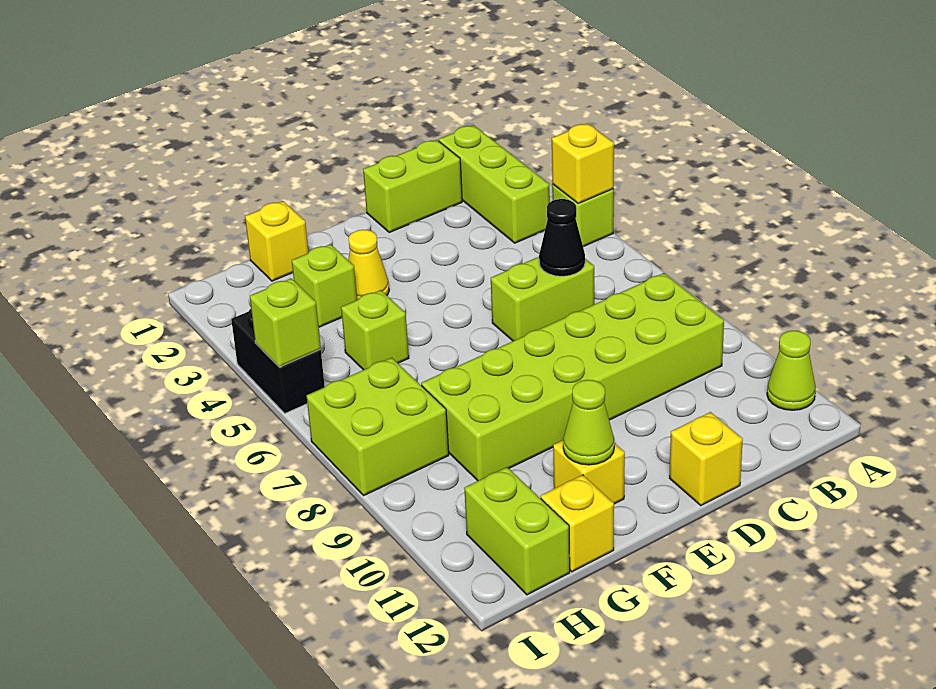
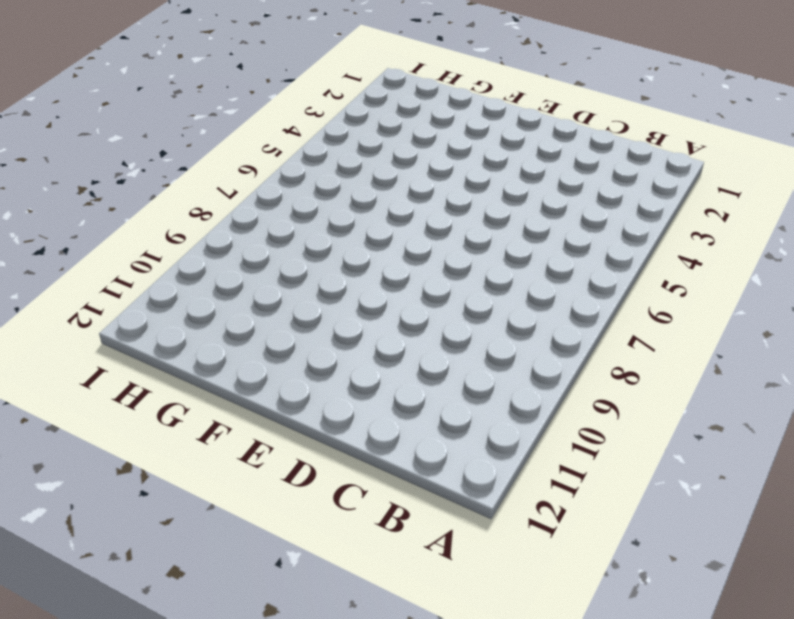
none -> lime 1x1 brick [552,184,614,247]
none -> lime 1x1 cone [767,331,816,410]
none -> lime 1x3 brick [439,125,550,243]

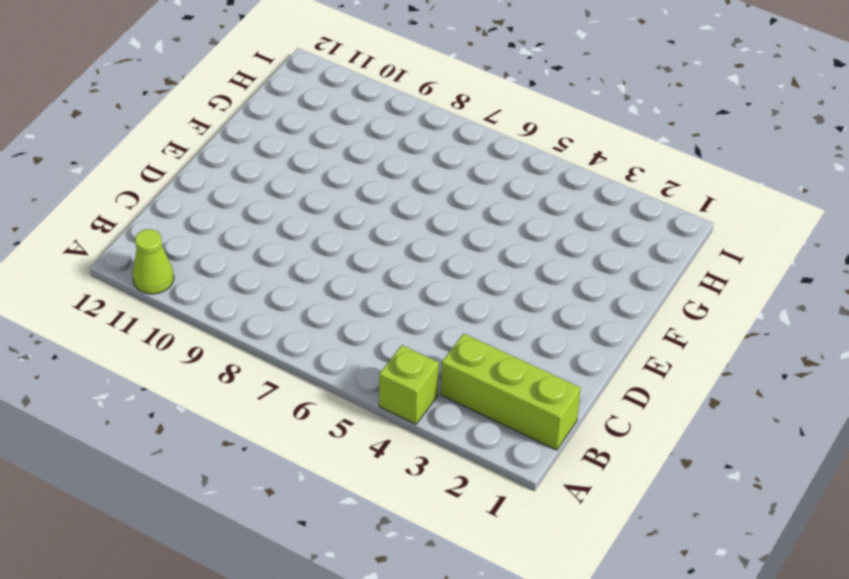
none -> lime 2x6 brick [421,273,724,481]
none -> lime 1x2 brick [363,140,462,232]
none -> lime 1x2 brick [491,257,594,341]

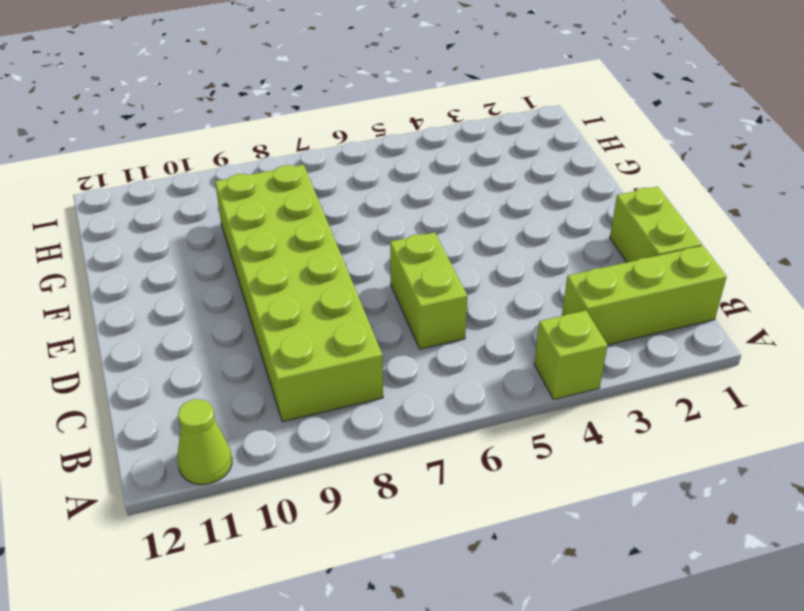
none -> yellow 1x1 brick [670,412,743,505]
none -> yellow 1x1 cone [348,230,389,300]
none -> yellow 1x1 brick [553,440,625,504]

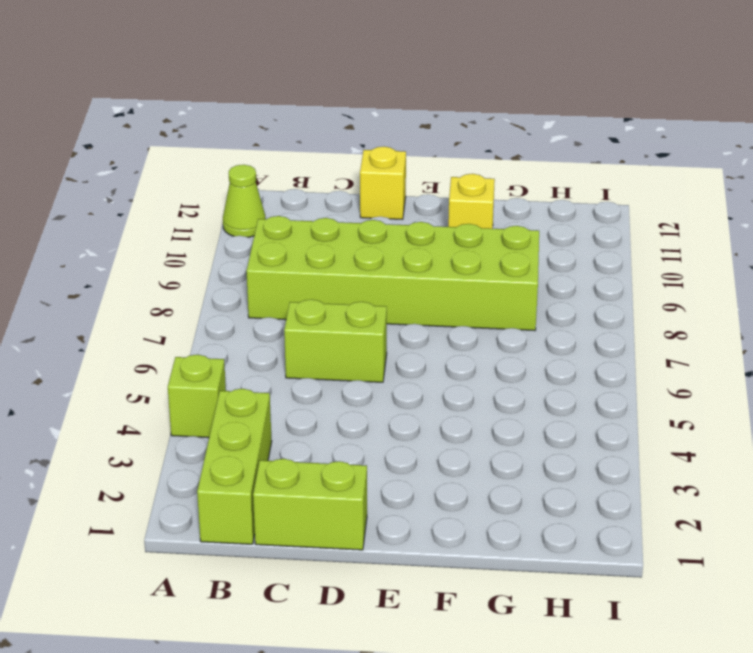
none -> yellow 1x1 cone [348,230,389,300]
none -> yellow 1x1 brick [245,201,309,281]
none -> lime 1x1 brick [292,244,357,327]

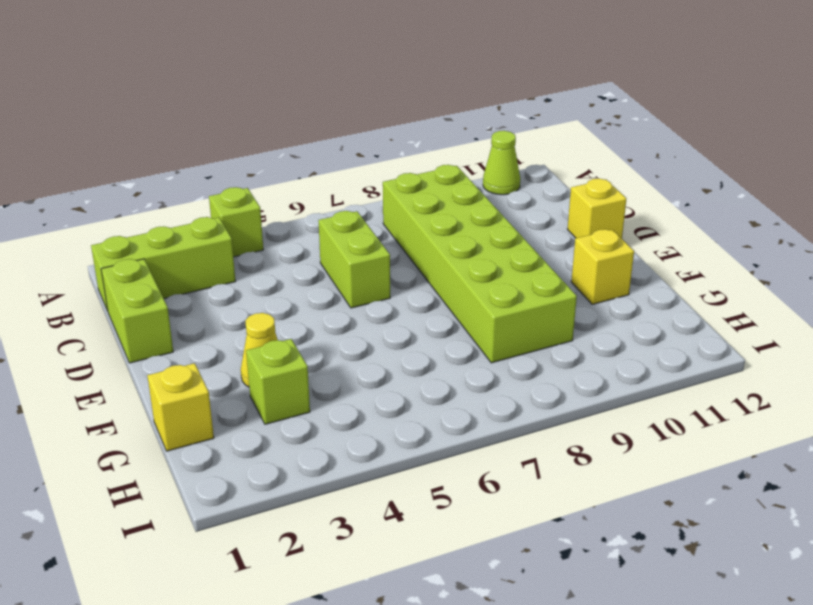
none -> lime 1x1 brick [341,290,409,370]
none -> yellow 1x1 brick [541,475,614,572]
none -> lime 2x2 brick [307,358,449,495]

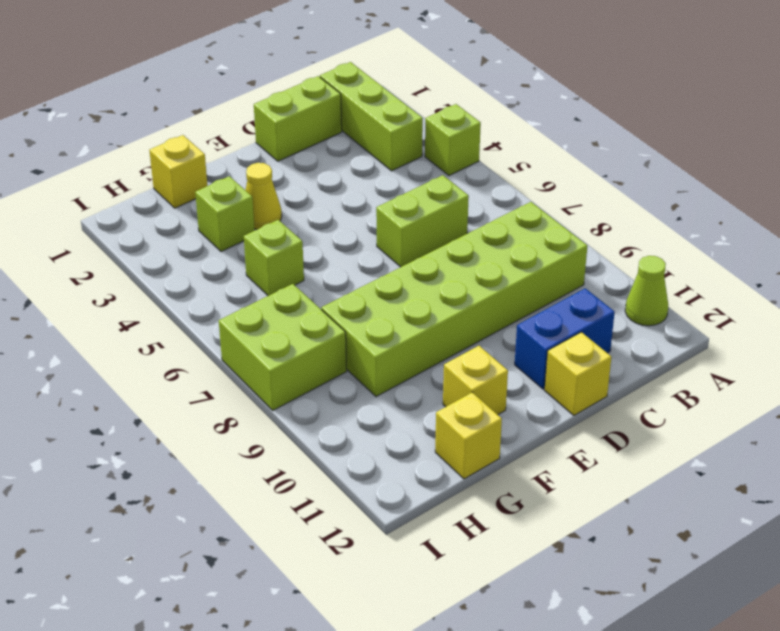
blue 1x2 brick [515,288,615,389] -> none
none -> lime 1x2 brick [464,467,570,595]
none -> black 1x2 brick [231,309,325,413]
none -> yellow 1x1 brick [552,123,614,203]

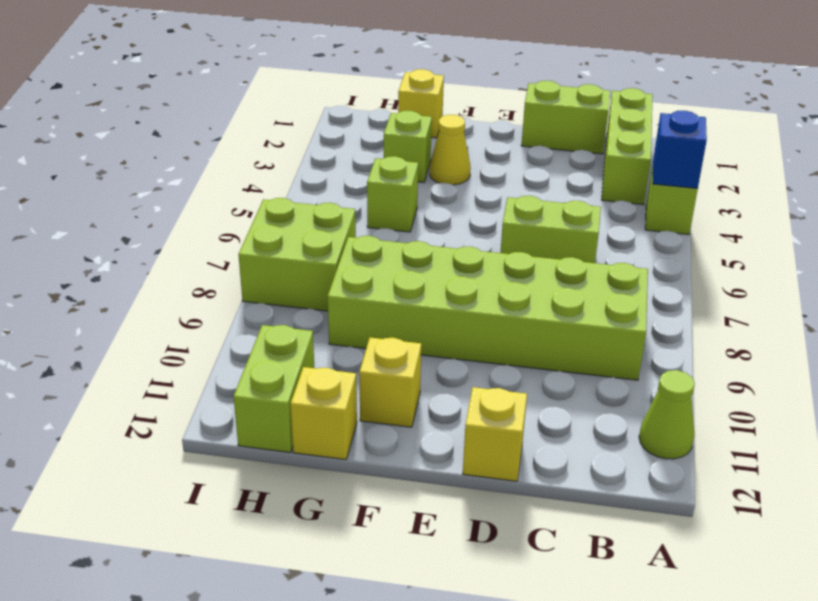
blue 1x1 brick [653,111,707,188] -> yellow 1x1 brick [552,123,614,203]
none -> black 1x2 brick [231,309,325,413]
none -> black 1x1 cone [539,199,585,276]
none -> lime 1x1 cone [563,380,614,465]

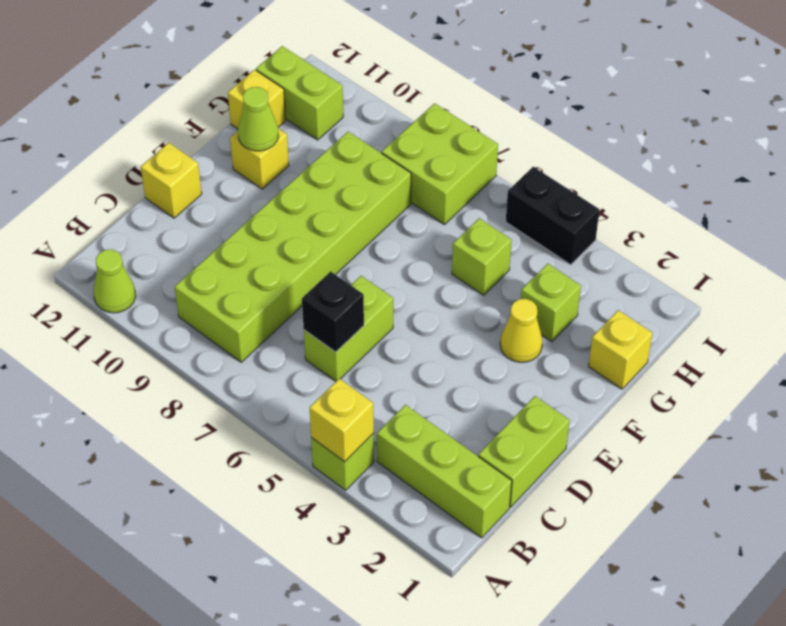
black 1x1 brick [302,271,364,352] -> black 1x1 cone [539,199,585,276]
none -> lime 1x1 brick [250,278,321,367]

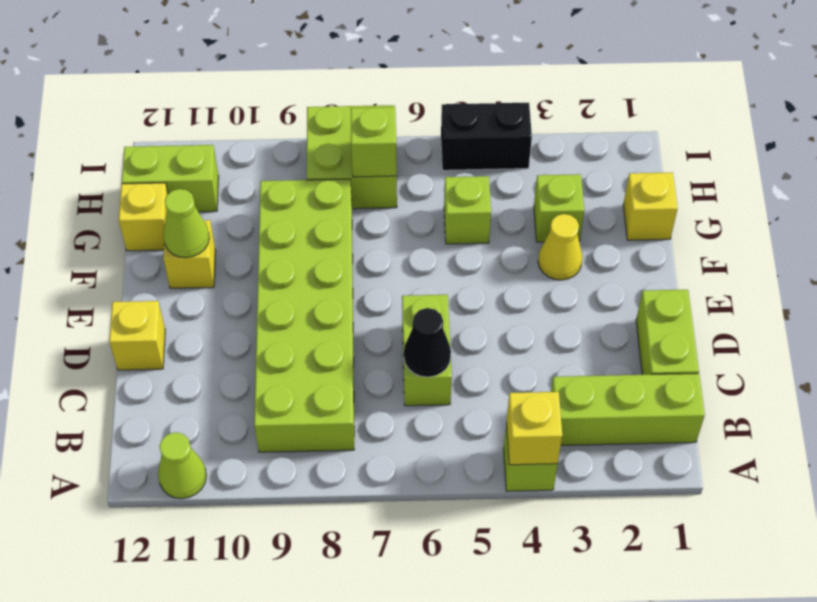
lime 1x1 brick [351,107,397,177] -> lime 1x1 brick moved to [250,278,321,367]

